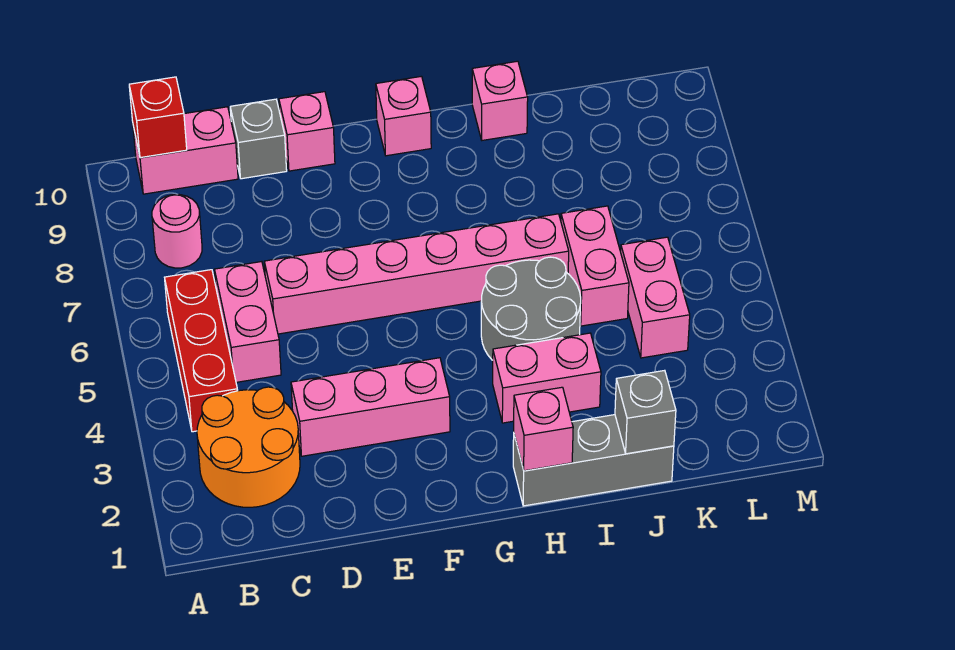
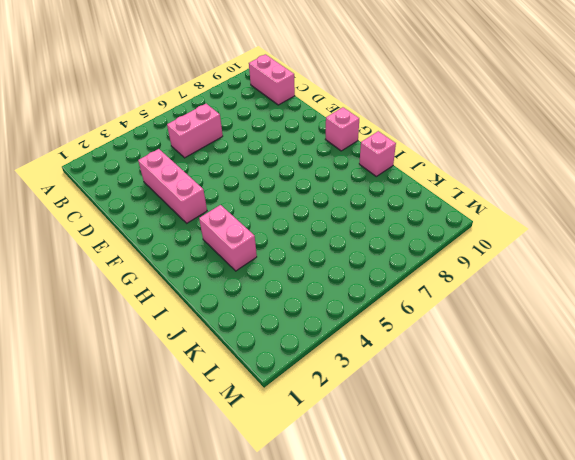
none -> orange 2x2 round brick [197,387,300,507]
none -> red 1x3 brick [164,270,238,432]
none -> pink 1x1 round brick [152,195,202,268]

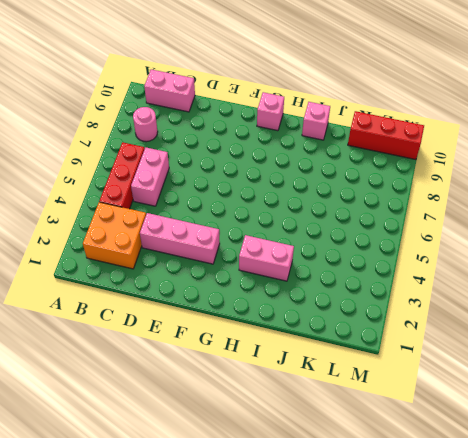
orange 2x2 brick [83,202,146,269] -> orange 2x2 round brick [197,387,300,507]
red 1x3 brick [348,111,424,160] -> none
none -> pink 1x6 brick [264,214,569,334]
none -> grey 1x1 brick [230,99,287,179]
none -> pink 1x1 brick [279,92,335,171]

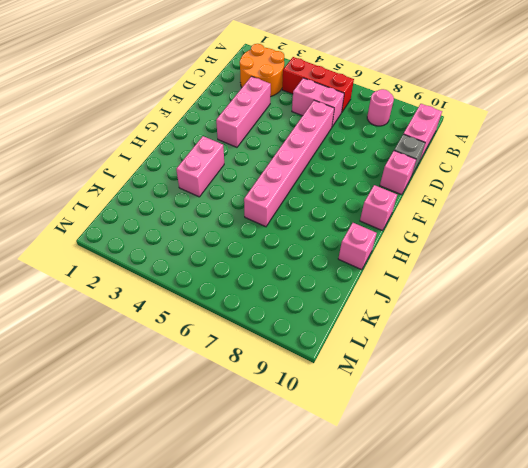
none -> grey 1x3 brick [513,415,674,506]
none -> grey 2x2 round brick [481,257,581,360]
none -> pink 1x2 brick [561,206,629,326]

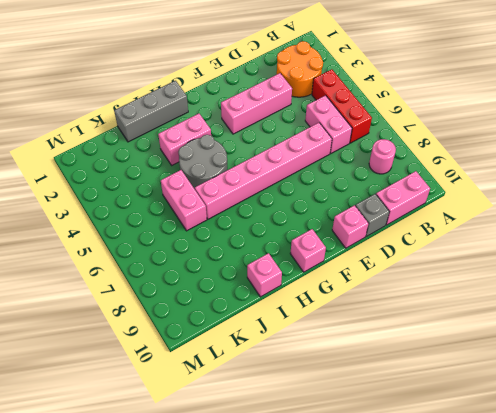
none -> pink 1x2 brick [621,237,690,358]
none -> red 1x1 brick [129,77,187,158]
none -> pink 1x1 brick [514,387,573,471]

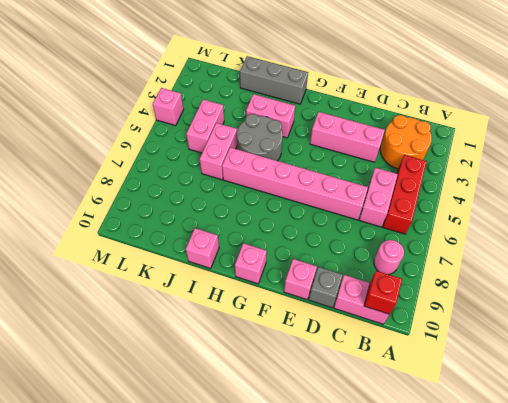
pink 1x1 brick [153,88,184,126] -> pink 1x1 brick moved to [514,387,573,471]
none -> grey 1x1 brick [615,370,676,454]

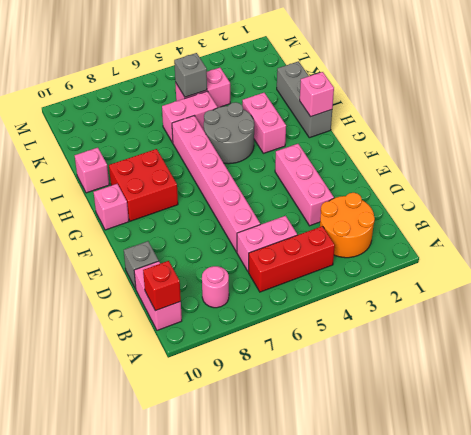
red 2x2 brick [109,149,178,221] -> none
grey 1x1 brick [174,53,207,97] -> grey 1x1 brick moved to [615,370,676,454]
none -> pink 1x1 brick [279,92,335,171]

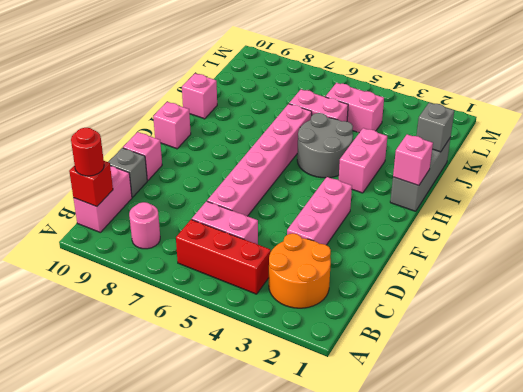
red 1x1 round brick [71,128,104,176] -> none

